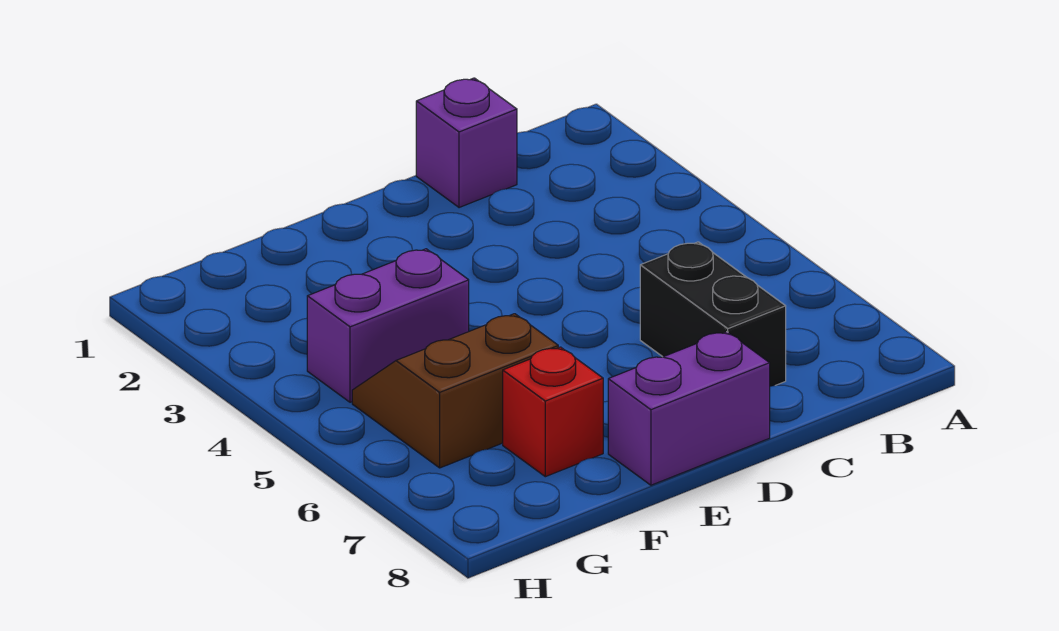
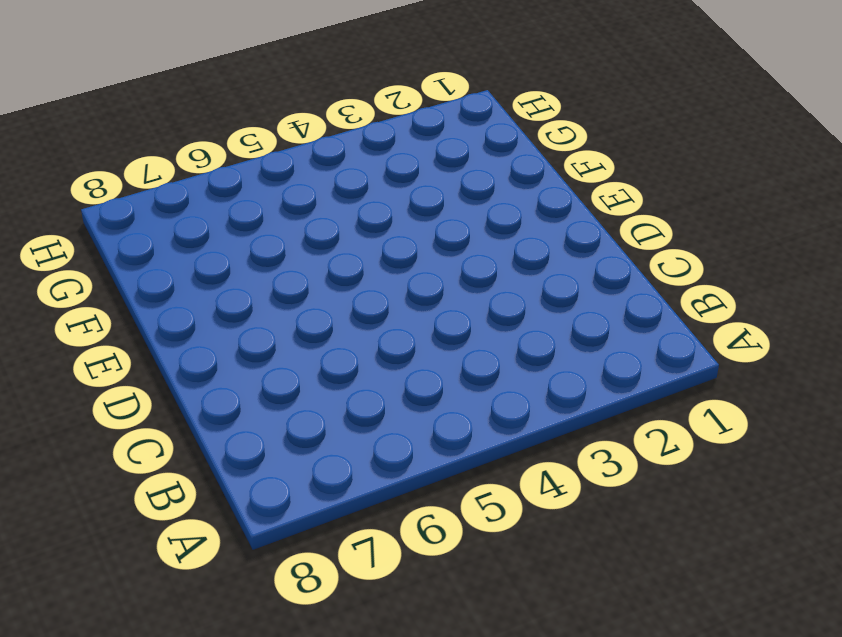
none -> purple 1x1 brick [416,78,517,208]
none -> black 1x2 brick [640,242,786,386]

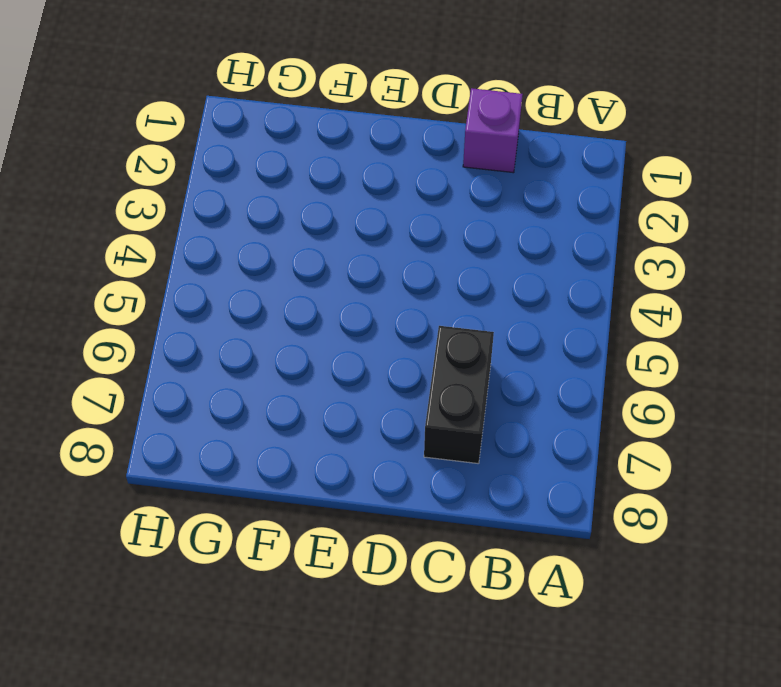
none -> purple 1x2 brick [608,332,770,485]
none -> purple 1x2 brick [307,249,469,402]

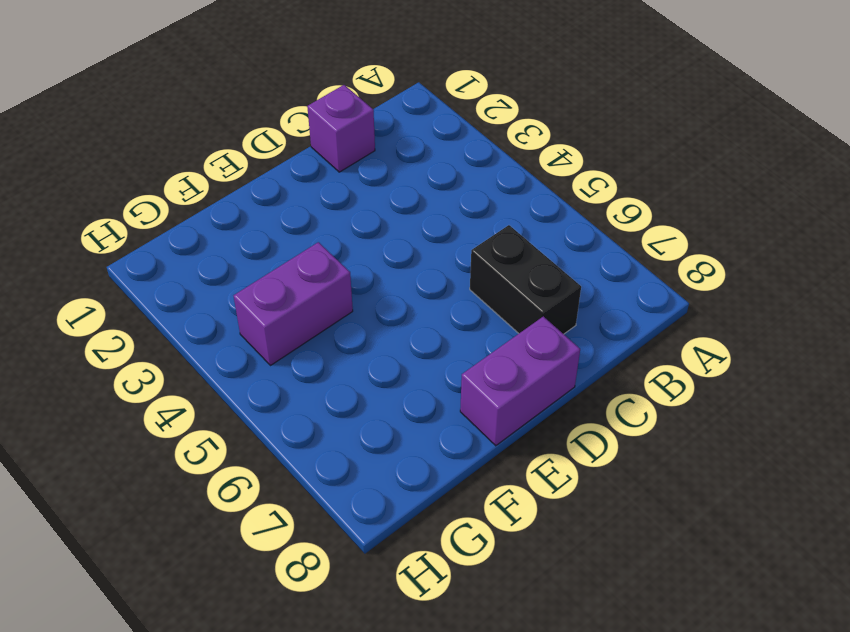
none -> brown 2x2 slope [352,314,558,468]
none -> red 1x1 brick [503,347,603,477]

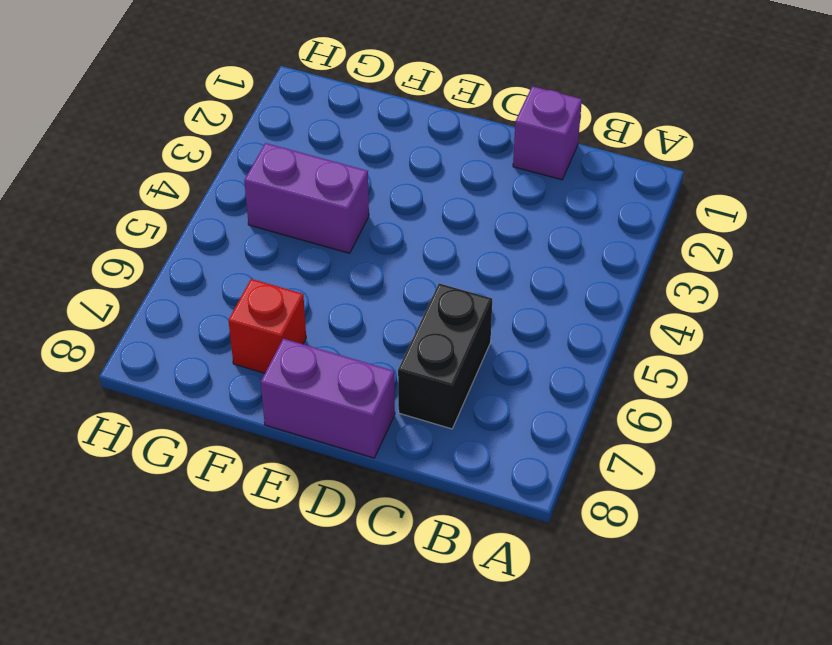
none -> brown 2x2 slope [352,314,558,468]

